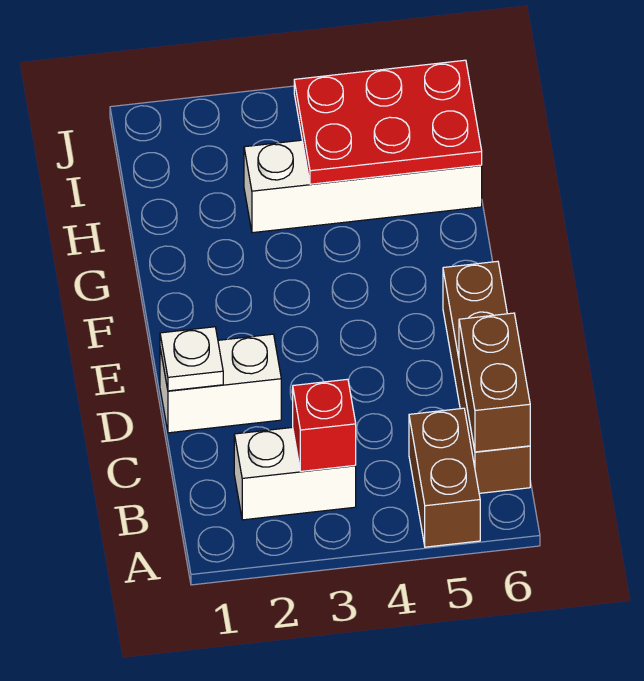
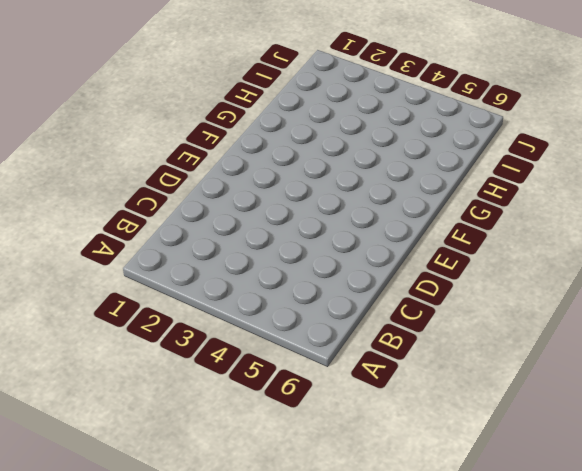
none -> brown 1x2 brick [409,408,480,547]
none -> white 1x2 brick [234,427,356,520]

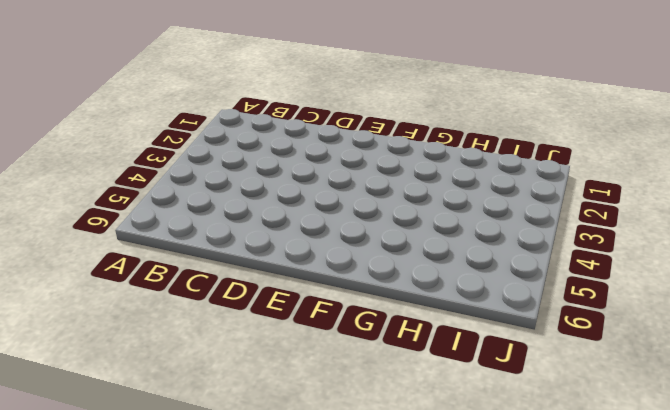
none -> brown 1x2 brick [409,408,480,547]
none -> white 1x2 brick [234,427,356,520]

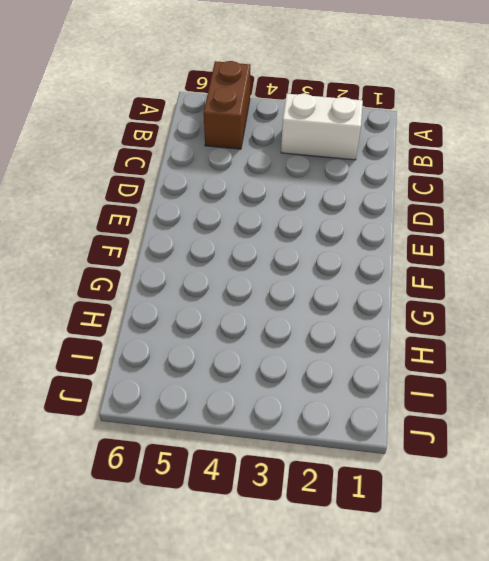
none -> brown 1x4 brick [443,261,530,493]
none -> white 1x2 brick [160,334,281,433]

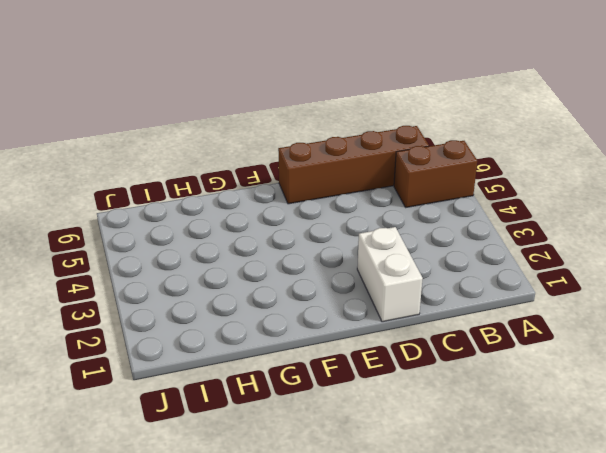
none -> white 1x2 brick [234,427,356,520]
none -> white 1x4 brick [244,140,482,233]

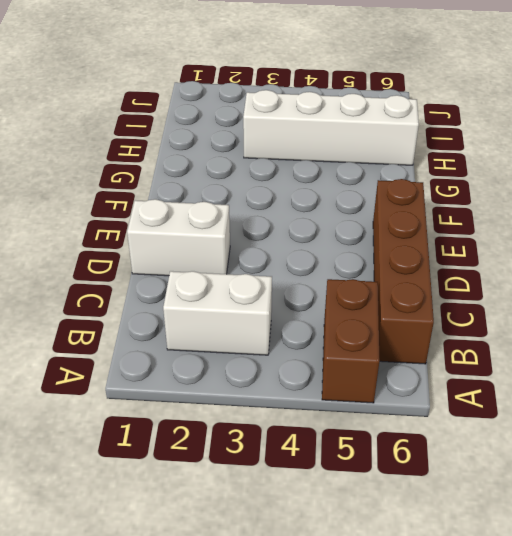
none -> red 1x1 brick [293,379,356,471]
none -> brown 1x2 brick [459,313,530,452]

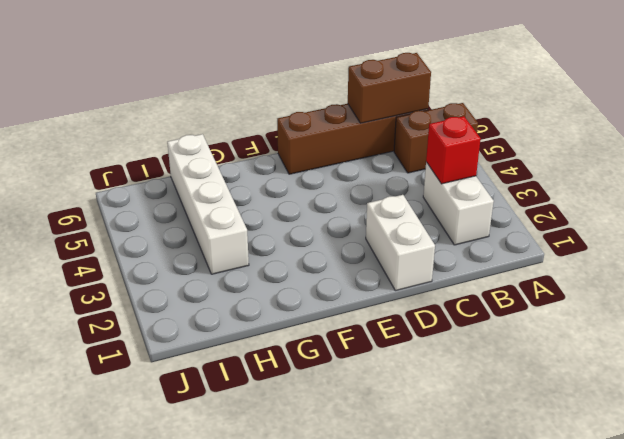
none -> white 1x1 plate [160,327,223,391]
none -> red 2x3 plate [294,60,482,184]

